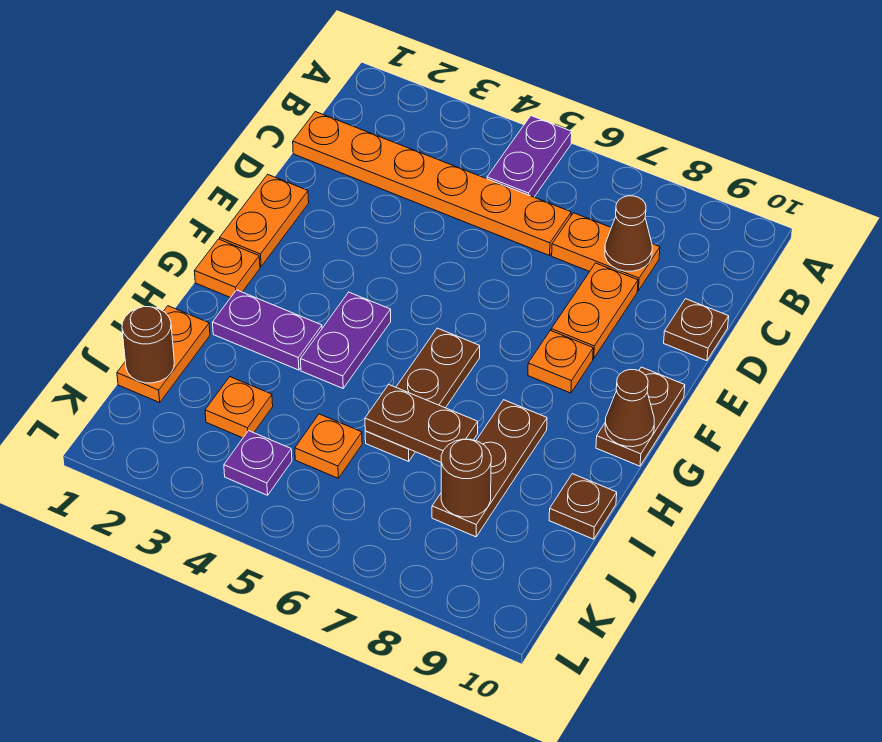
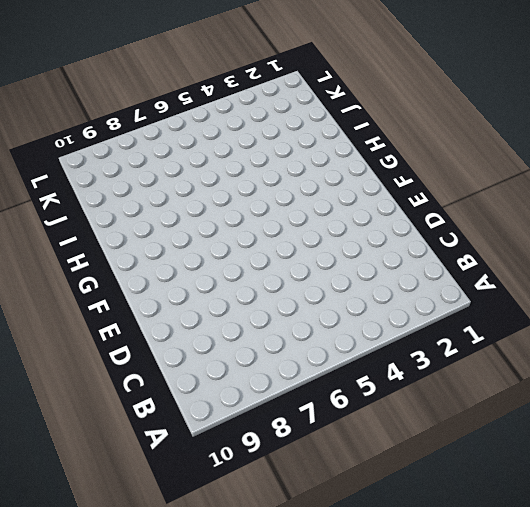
none -> purple 1x2 plate [487,116,572,197]
none -> orange 1x6 plate [293,112,571,256]
none -> orange 1x2 plate [552,213,660,291]

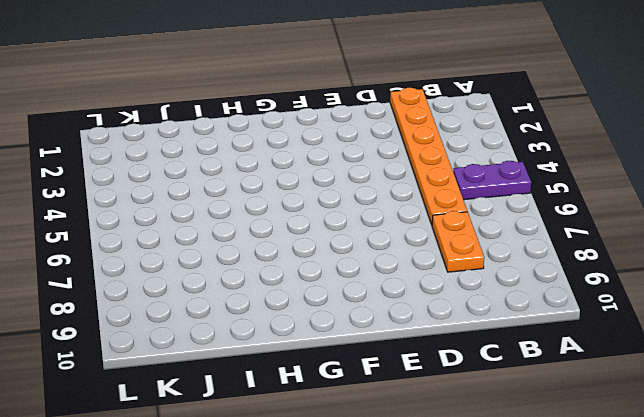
none -> orange 1x2 plate [551,263,638,358]
none -> brown 1x1 plate [664,299,729,361]
none -> orange 1x2 plate [220,174,309,267]

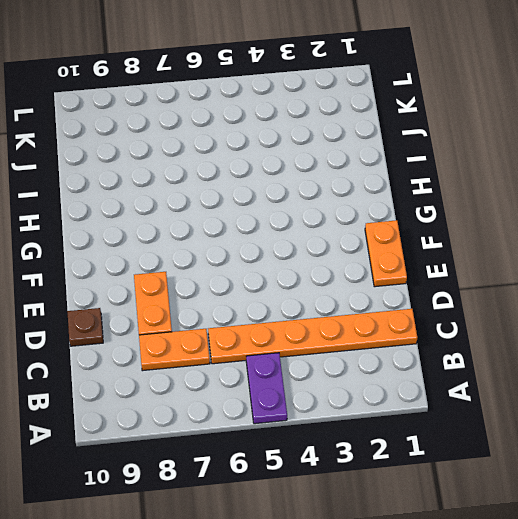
none -> orange 1x1 plate [528,330,593,393]
none -> brown 1x2 plate [596,367,685,466]
none -> orange 1x1 plate [195,239,260,298]

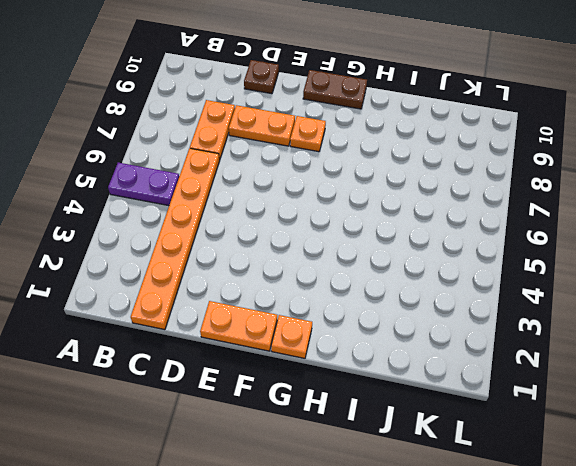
none -> purple 1x2 plate [301,292,391,388]
none -> brown 1x3 plate [365,328,480,461]
none -> purple 1x2 plate [212,290,322,370]

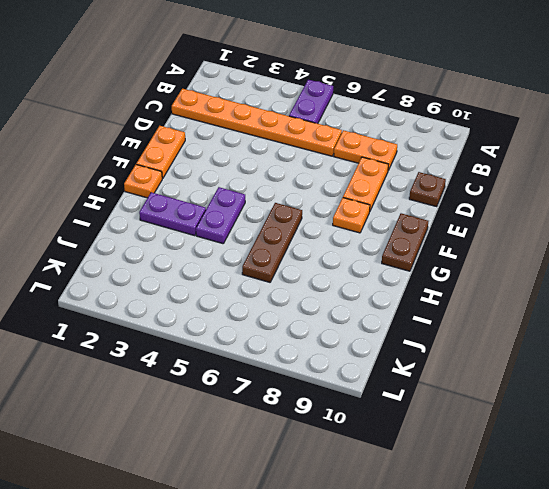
none -> brown 1x3 plate [432,400,547,537]
none -> orange 1x2 plate [117,306,210,402]
none -> brown 1x1 plate [549,474,617,539]

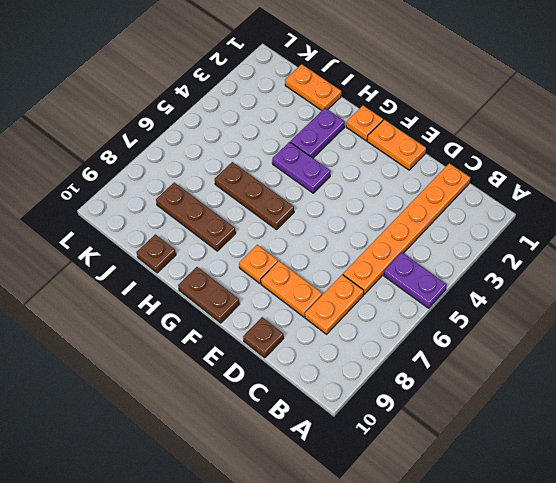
none -> orange 1x1 plate [205,377,273,438]
none -> orange 1x1 plate [295,414,362,478]
none -> purple 1x1 plate [224,431,292,495]

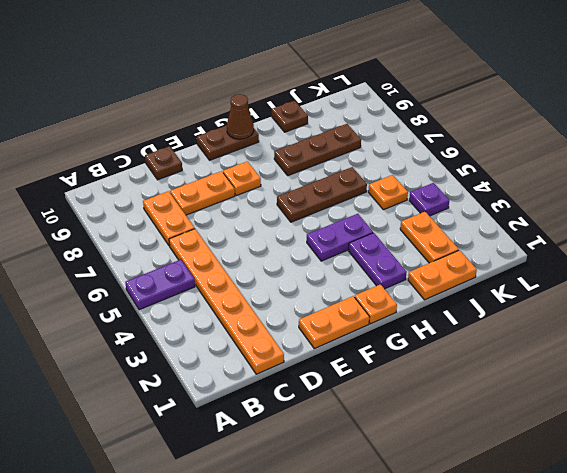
orange 1x2 plate [400,212,459,263] -> orange 1x1 plate [205,377,273,438]
none -> brown 1x1 cone [605,196,652,271]
none -> brown 1x2 plate [365,385,478,462]
none -> brown 1x1 round brick [122,307,174,383]

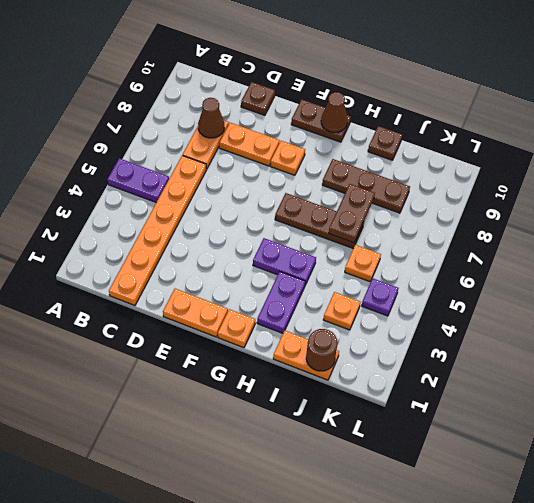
none -> brown 1x1 round brick [441,439,491,517]

